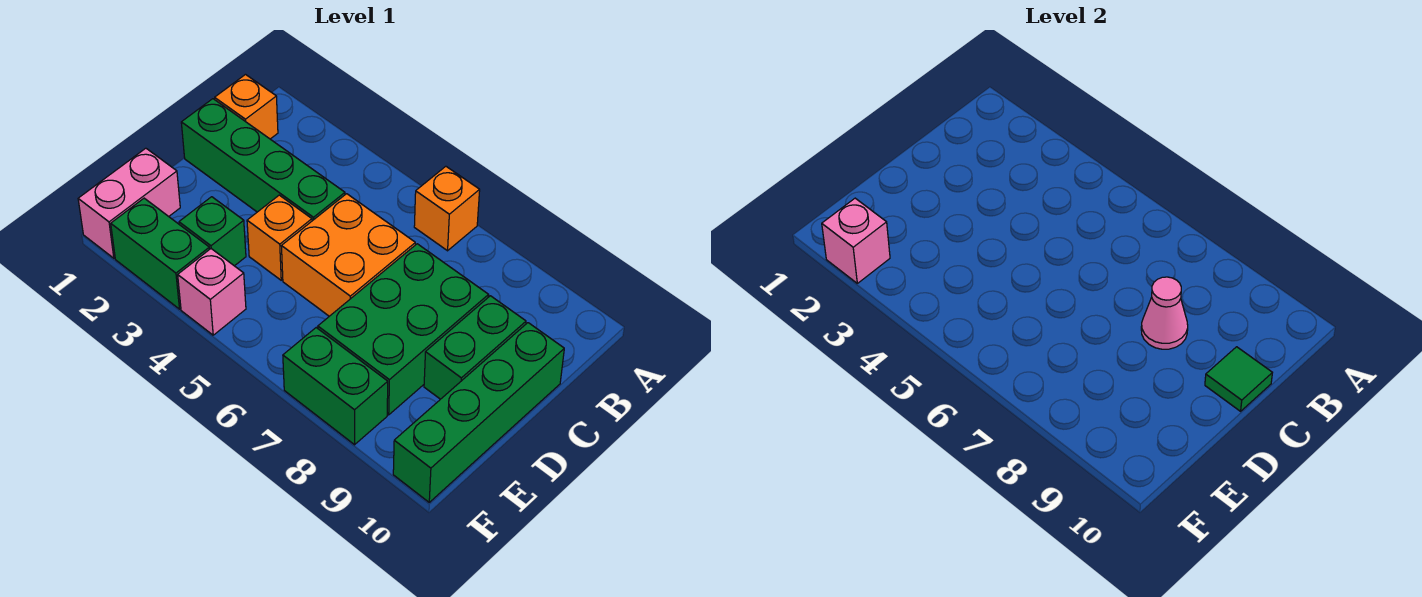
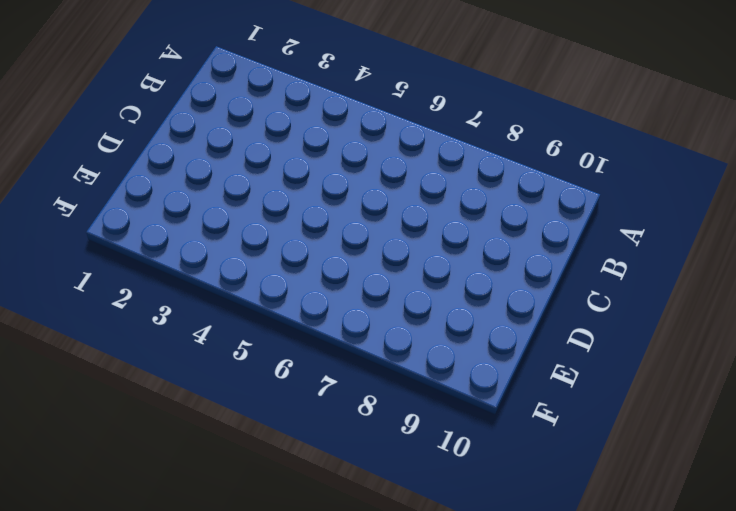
none -> orange 1x1 brick [414,166,480,251]
none -> orange 1x1 brick [215,75,278,139]
none -> green 1x4 brick [181,99,345,221]

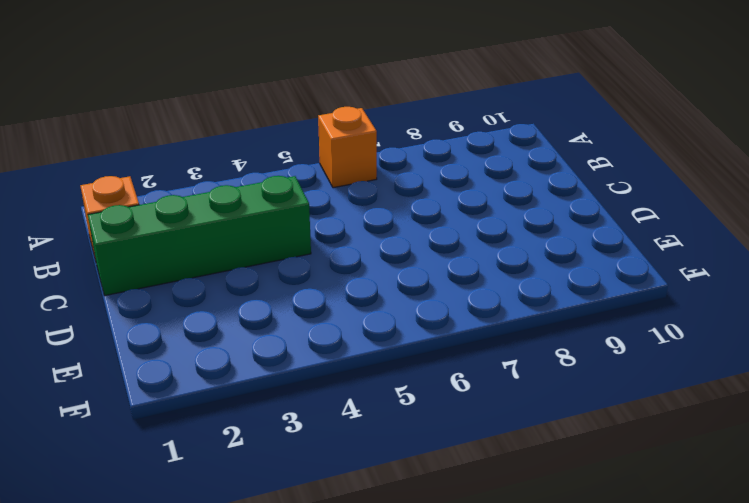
none -> orange 2x2 brick [282,194,415,316]
none -> green 2x3 brick [318,244,488,415]
none -> green 1x2 brick [424,296,526,399]

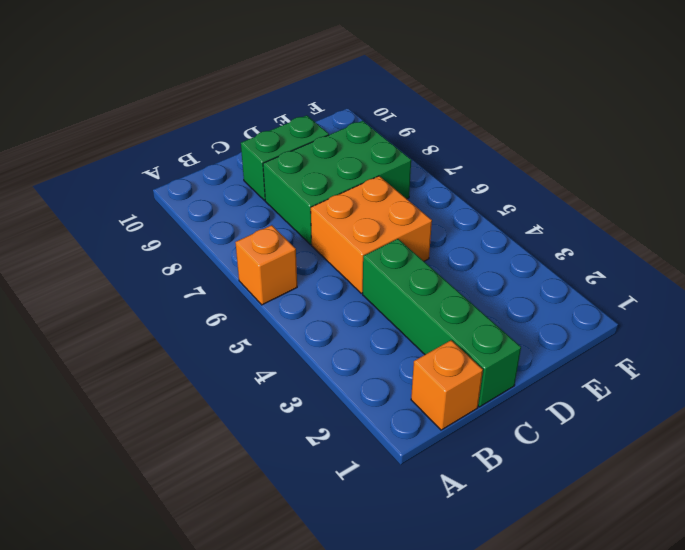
none -> green 1x4 brick [393,323,564,502]
none -> orange 1x1 brick [247,195,312,280]
none -> pink 1x2 brick [78,148,180,258]

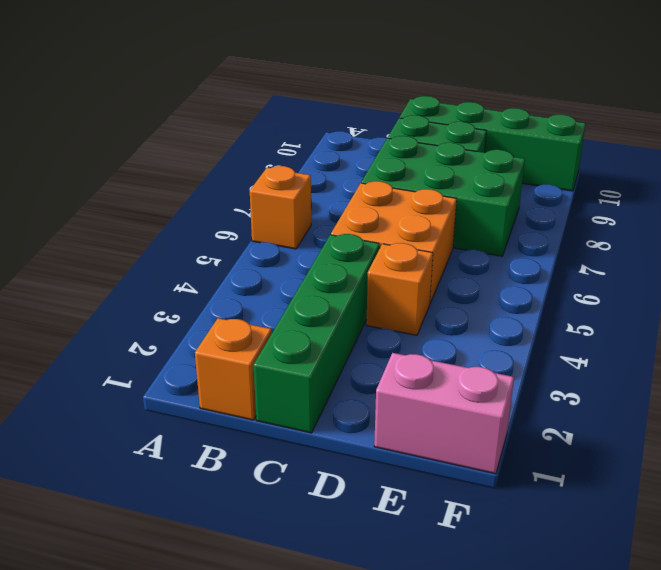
none -> green 1x1 brick [179,197,246,266]
none -> green 1x2 brick [111,198,210,309]
none -> pink 1x1 brick [178,249,246,335]

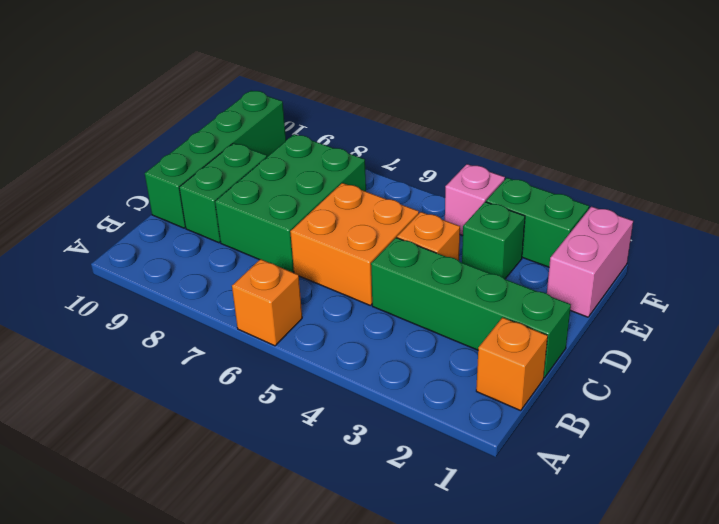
none -> green 1x2 brick [283,328,388,445]
none -> pink 1x1 cone [1141,277,1188,349]
none -> green 1x1 tile [1205,347,1272,411]

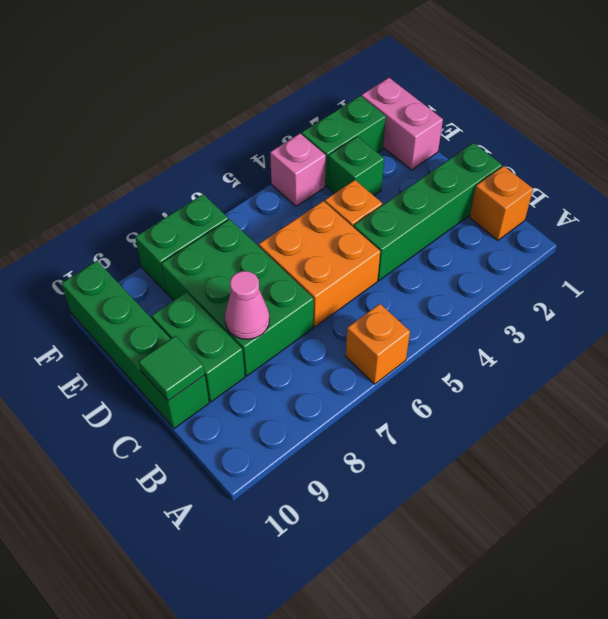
none -> pink 1x1 brick [822,198,890,283]

